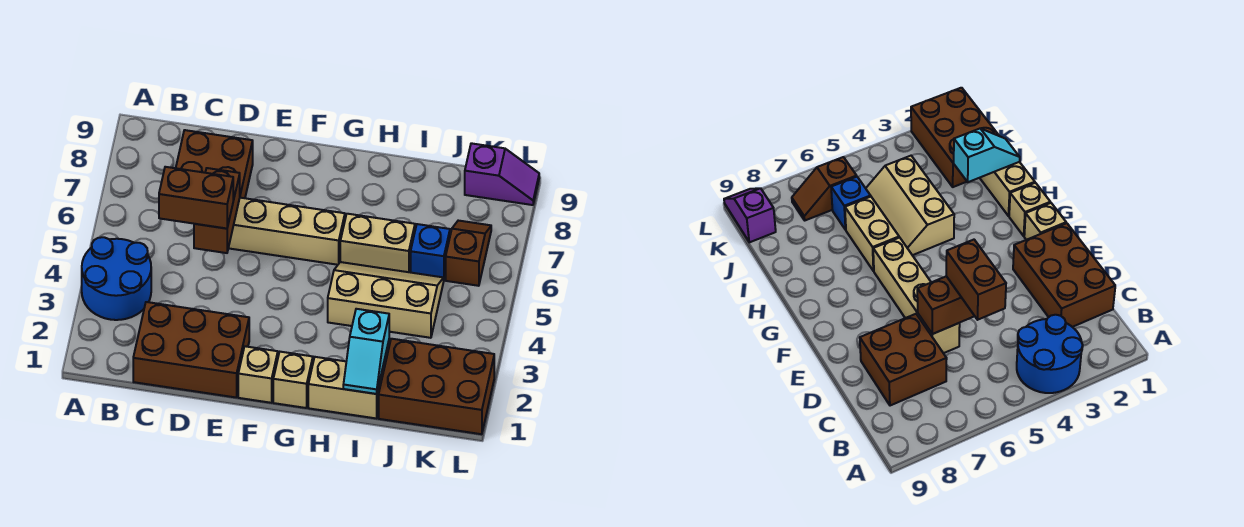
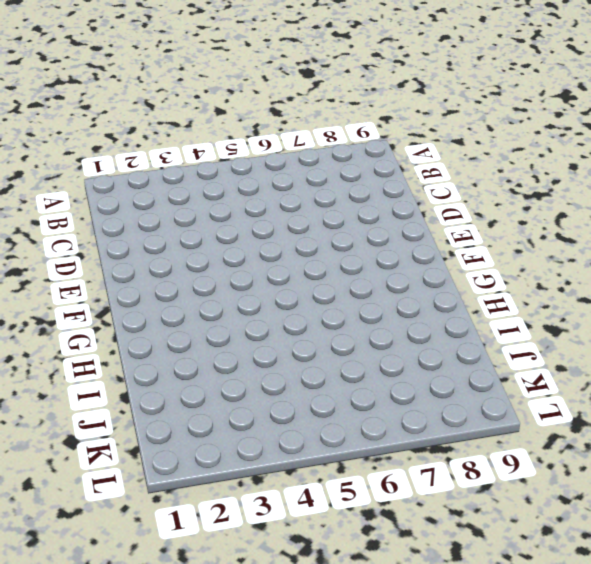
none -> blue 2x2 round brick [82,237,151,320]
none -> brown 2x3 brick [133,302,249,397]
none -> brown 2x2 brick [176,130,253,198]

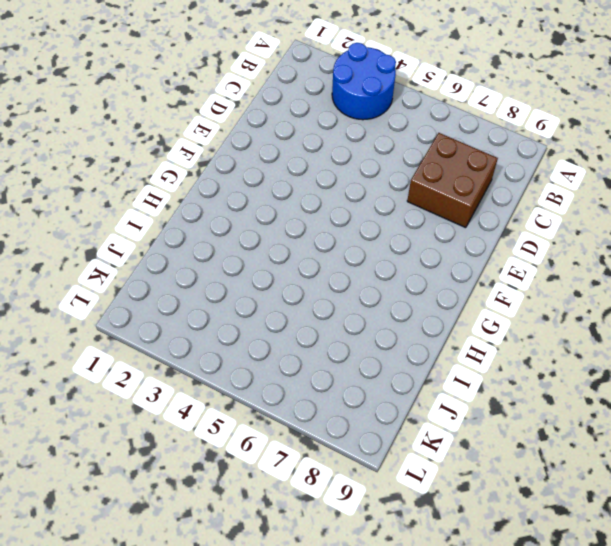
none -> brown 2x3 brick [133,302,249,397]
none -> tan 1x4 brick [229,198,345,265]
none -> tan 1x1 brick [238,346,278,403]

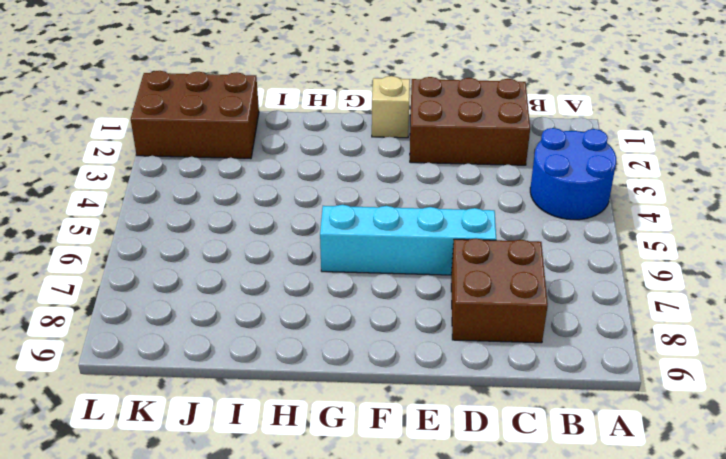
cyan 1x4 brick [320,205,496,275] -> tan 1x4 brick [229,198,345,265]
none -> tan 1x1 brick [273,352,313,408]
none -> tan 1x2 brick [308,357,383,418]
none -> tan 2x3 slope [328,262,444,338]

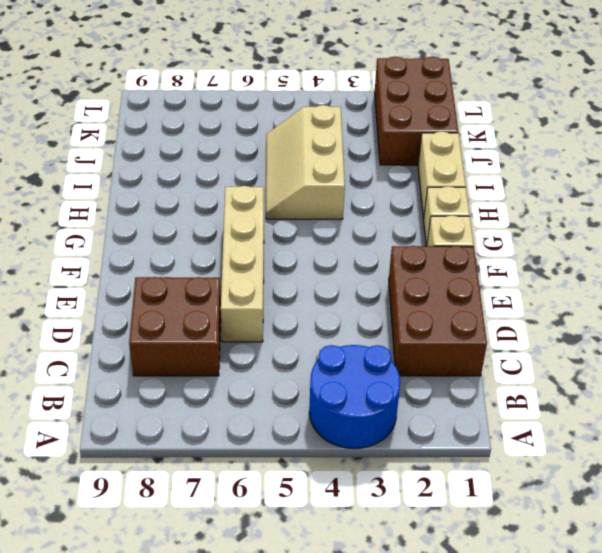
none -> tan 1x2 brick [340,214,415,272]
none -> blue 1x1 brick [411,224,450,278]
none -> brown 1x2 slope [446,221,491,286]

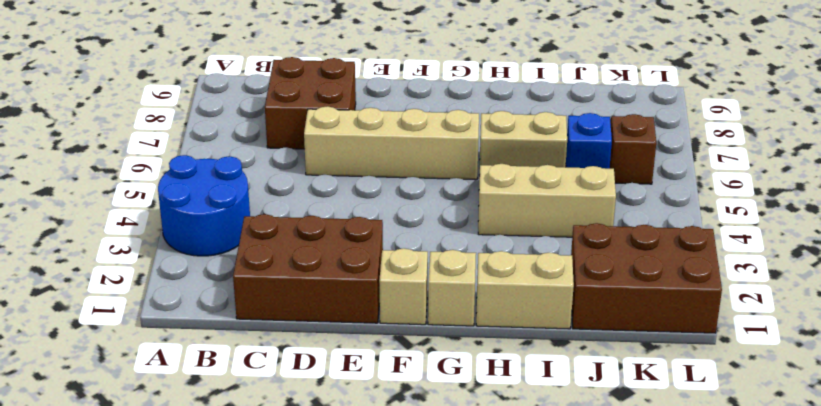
none -> purple 1x2 slope [465,143,539,205]
none -> brown 1x2 brick [194,168,240,253]
none -> cyan 1x2 slope [343,309,389,394]

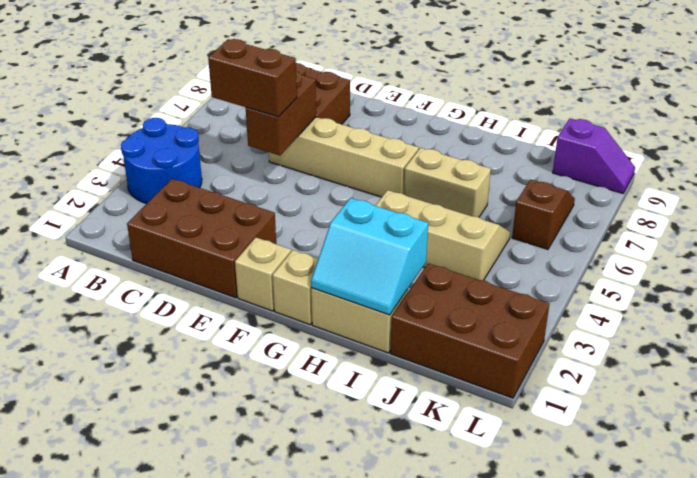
cyan 2x2 slope [311,198,428,315] -> cyan 1x2 slope [343,309,389,394]
none -> blue 1x1 brick [411,224,450,278]

